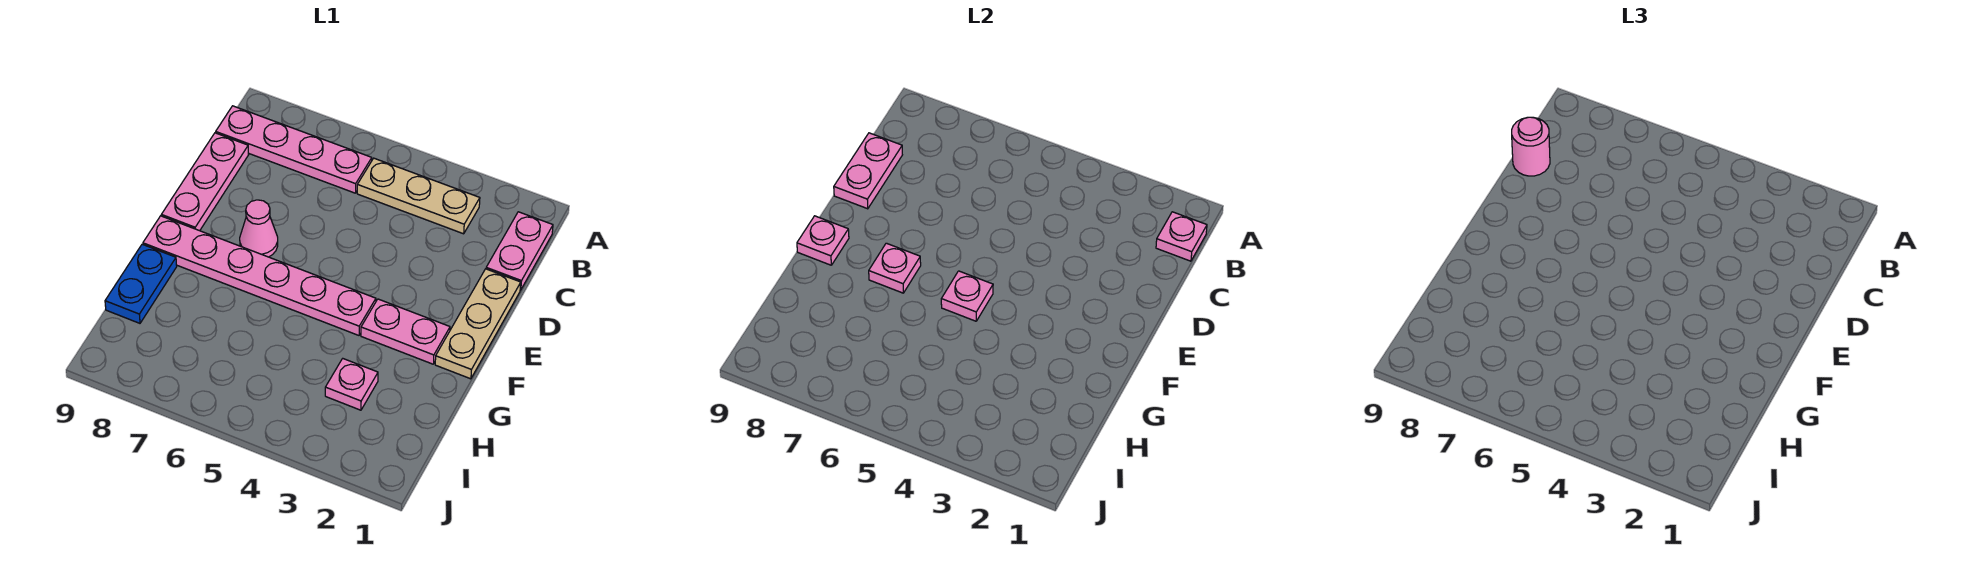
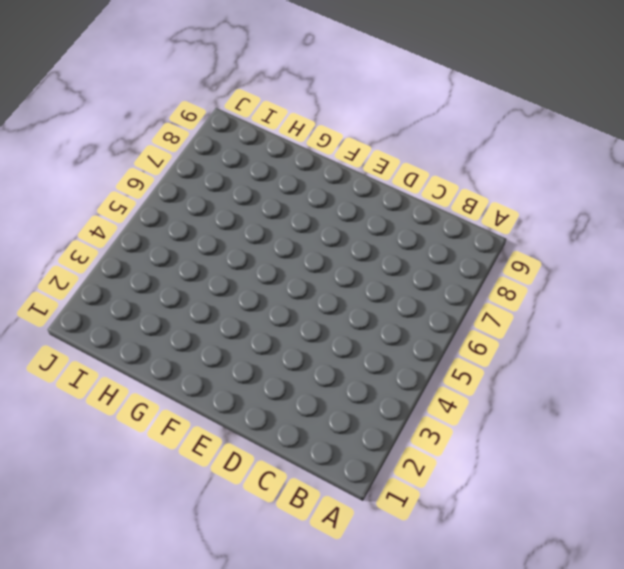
none -> pink 1x2 plate [486,212,553,290]
none -> tan 1x3 plate [357,158,480,234]
none -> pink 1x4 plate [216,106,372,193]

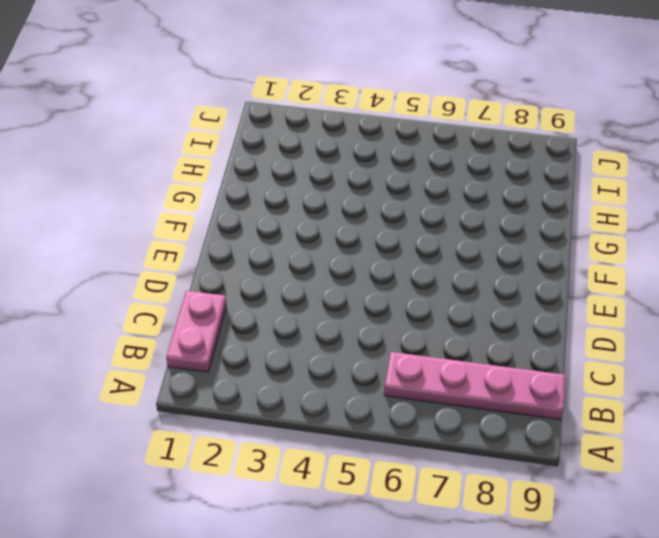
none -> tan 1x3 plate [357,158,480,234]
none -> pink 1x3 plate [161,133,248,231]
none -> tan 1x3 plate [435,269,521,379]

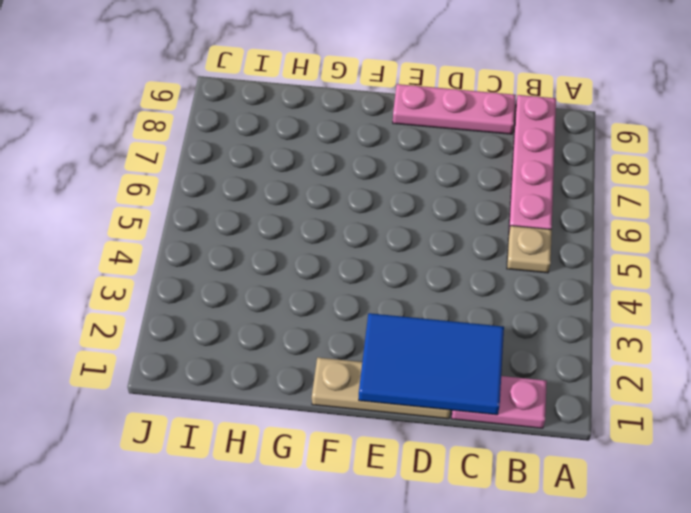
tan 1x1 plate [507,226,552,273] -> tan 1x3 plate [357,158,480,234]
blue 2x3 tile [359,313,504,415] -> none
none -> pink 1x1 cone [240,200,278,257]
none -> pink 1x2 plate [361,299,450,364]
none -> pink 1x6 plate [143,216,376,335]

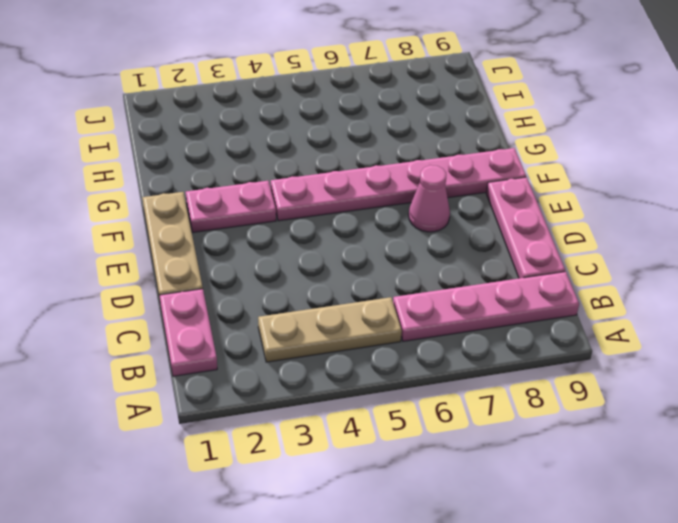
none -> blue 1x2 plate [105,244,177,323]
none -> pink 1x1 plate [325,359,378,410]
none -> pink 1x1 plate [1156,212,1207,261]

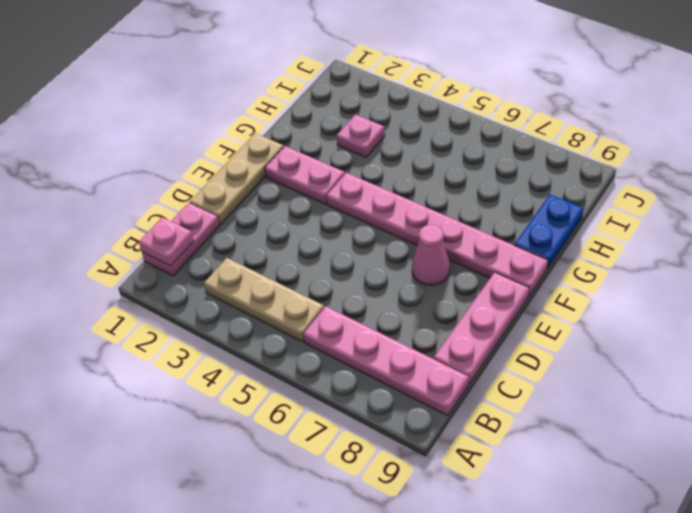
none -> pink 1x2 plate [834,133,902,209]
none -> pink 1x1 plate [941,271,993,321]
none -> pink 1x1 plate [869,243,921,293]

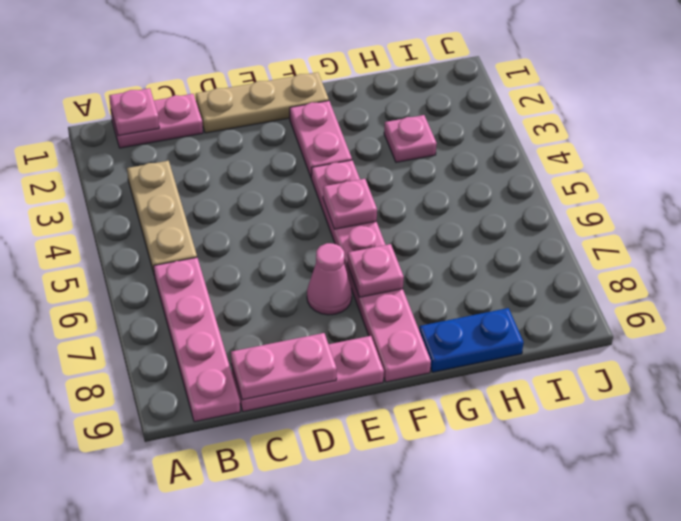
none -> pink 1x1 plate [797,216,849,265]
none -> pink 1x1 round brick [1512,117,1550,176]

